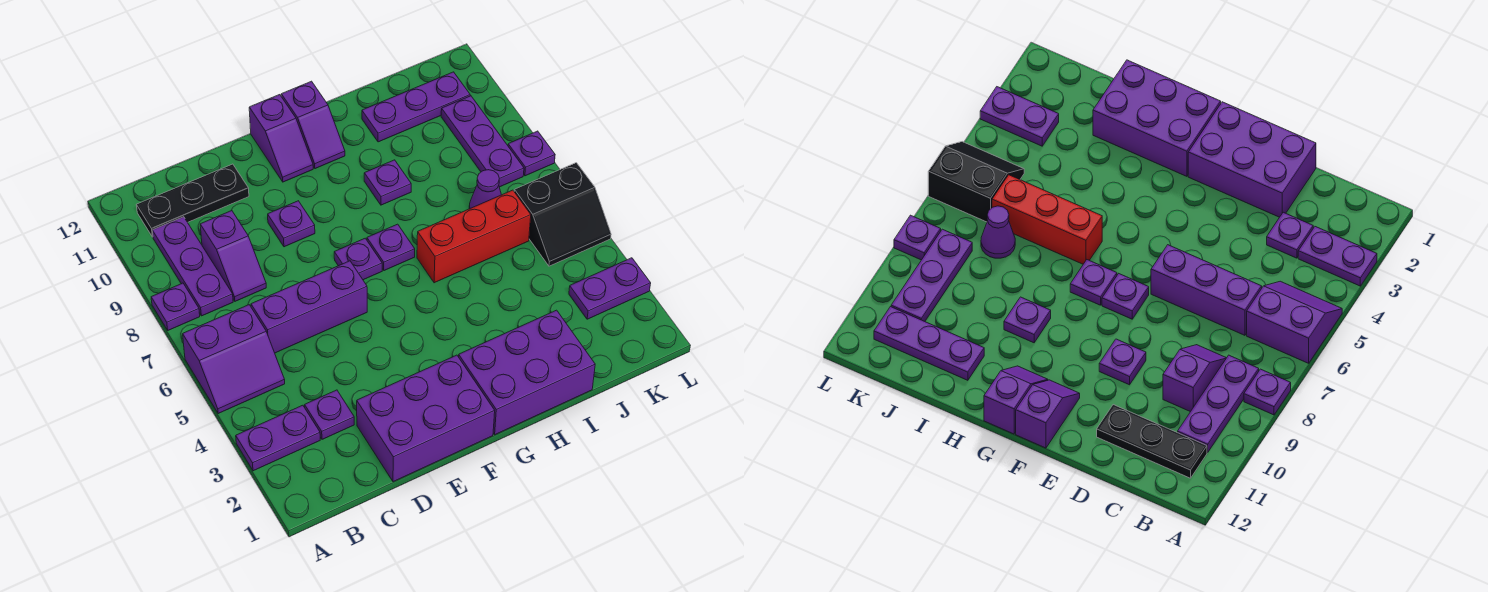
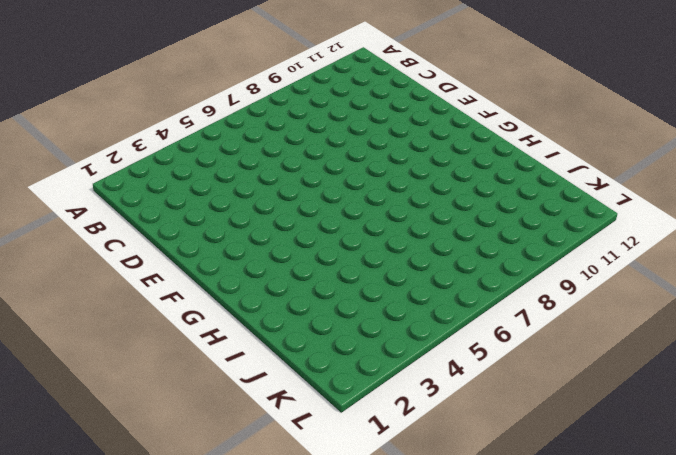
none -> purple 1x2 plate [236,405,320,471]
none -> purple 2x2 slope [183,305,285,414]
none -> purple 1x1 plate [151,283,200,330]

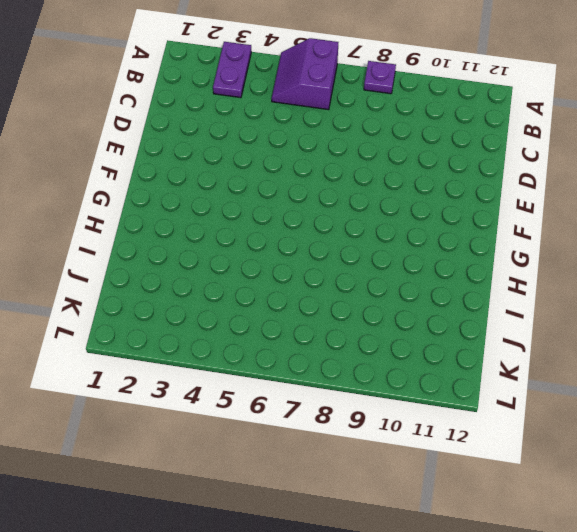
none -> purple 1x3 plate [152,217,233,316]
none -> black 1x3 plate [137,164,249,237]
none -> purple 1x1 plate [305,390,354,439]

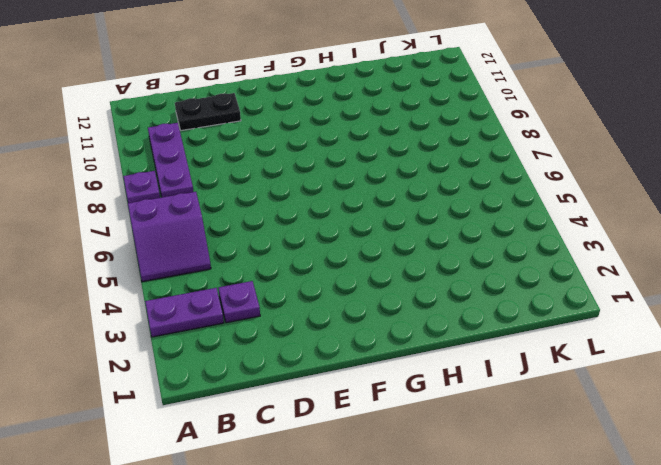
black 1x2 plate [175,93,241,131] -> black 1x3 plate [137,164,249,237]
none -> purple 1x3 brick [251,261,367,353]
none -> purple 1x2 slope [200,210,266,301]
none -> purple 2x3 brick [357,355,495,482]

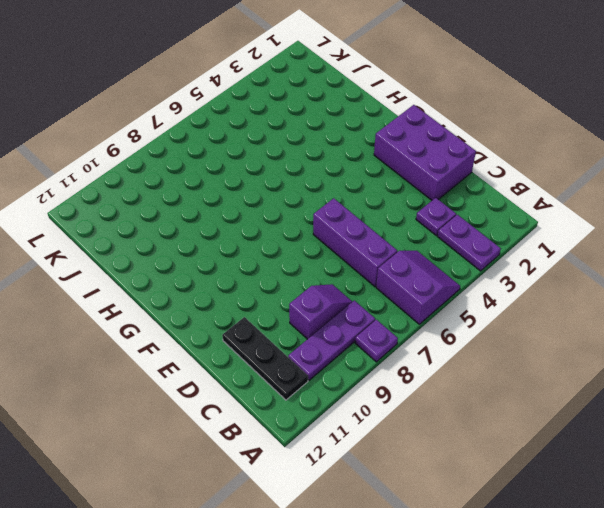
none -> purple 1x1 plate [268,201,315,247]
none -> purple 1x1 plate [334,238,382,280]
none -> purple 1x2 slope [249,95,313,182]

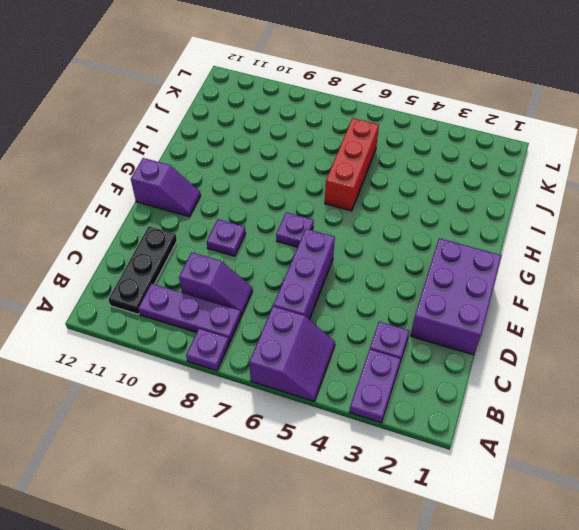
none -> purple 2x3 brick [459,310,595,435]
none -> purple 1x1 plate [367,224,415,271]
none -> purple 1x2 slope [281,81,345,169]

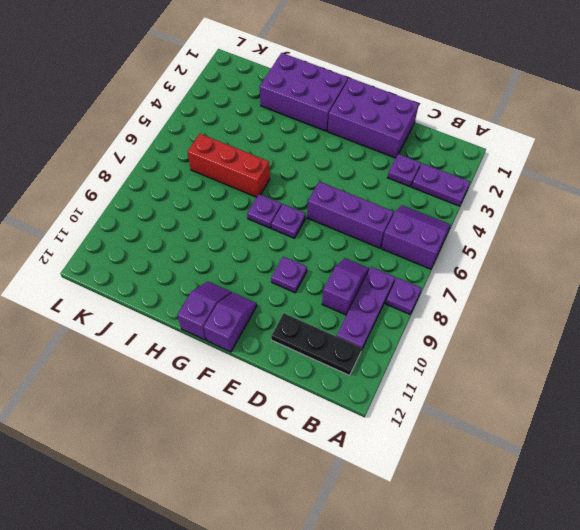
none -> purple 1x1 plate [364,160,411,205]
none -> purple 1x3 plate [362,72,470,142]
none -> purple 1x1 cone [469,170,501,209]

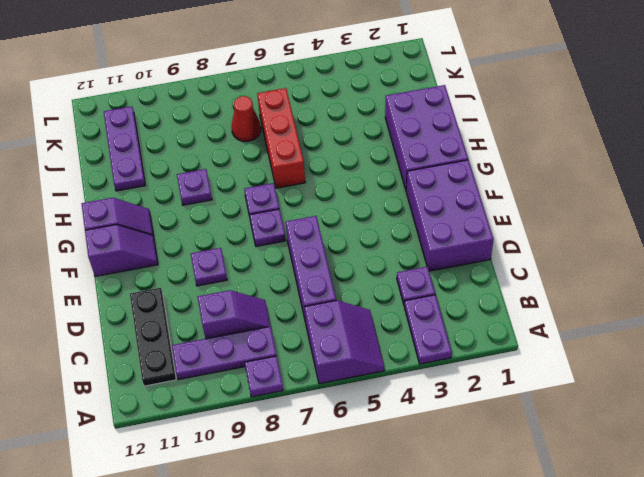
red 1x1 cone [232,96,261,142] -> purple 1x1 cone [469,170,501,209]
none -> purple 1x2 plate [569,258,651,319]
none -> black 2x2 slope [514,163,611,266]
none -> purple 1x3 plate [441,96,524,187]

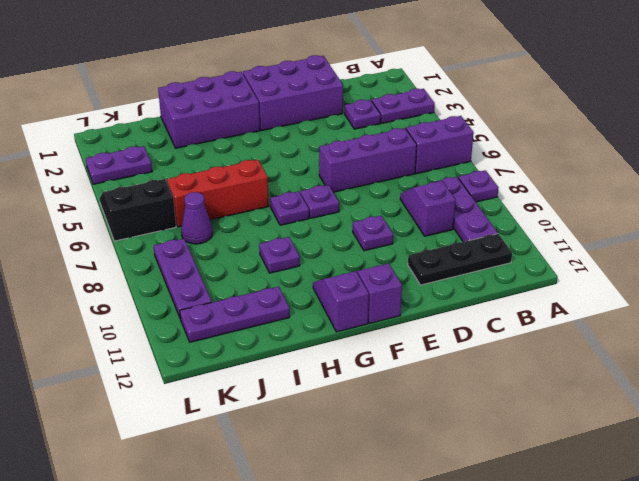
none -> purple 1x1 plate [508,131,555,176]

